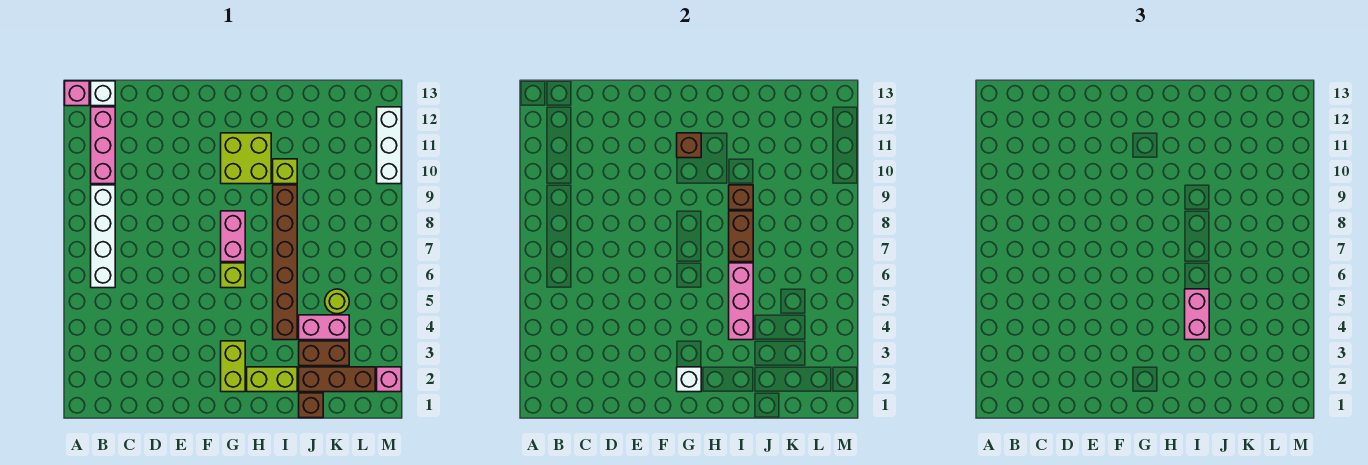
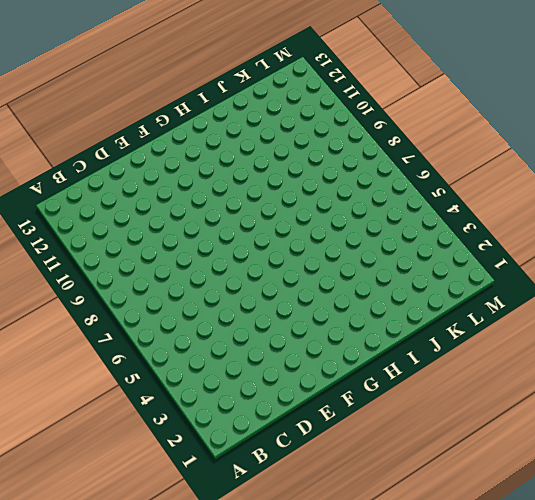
none -> pink 1x1 brick [65,81,89,106]
none -> white 1x4 brick [91,185,115,288]
none -> pink 1x3 brick [91,107,115,184]

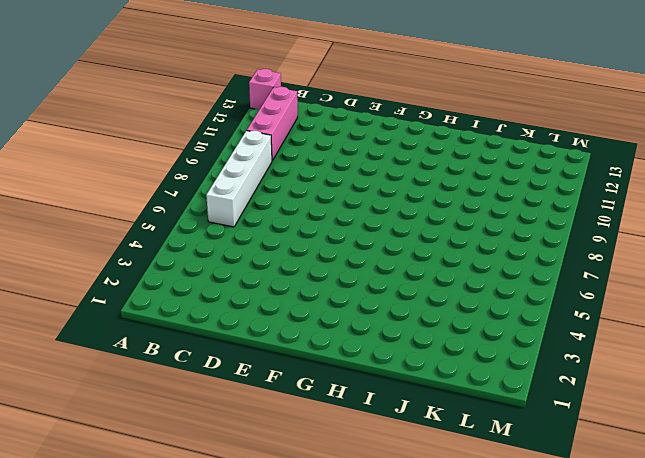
none -> white 1x1 brick [91,81,115,106]
none -> lime 1x2 brick [221,341,245,392]
none -> lime 1x1 brick [221,263,245,288]

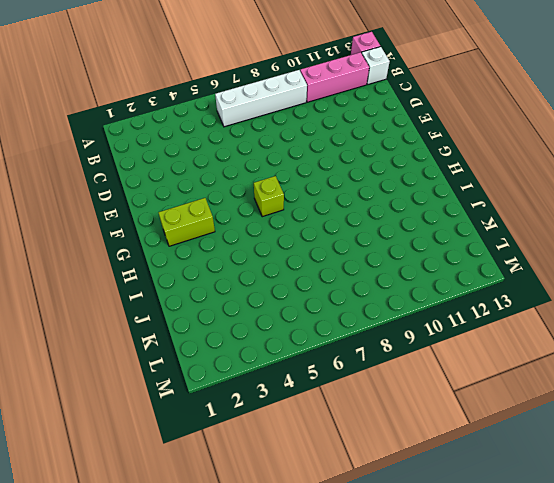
none -> pink 1x2 brick [221,211,245,262]
none -> lime 2x2 brick [221,133,271,184]
none -> lime 1x2 brick [247,367,297,392]

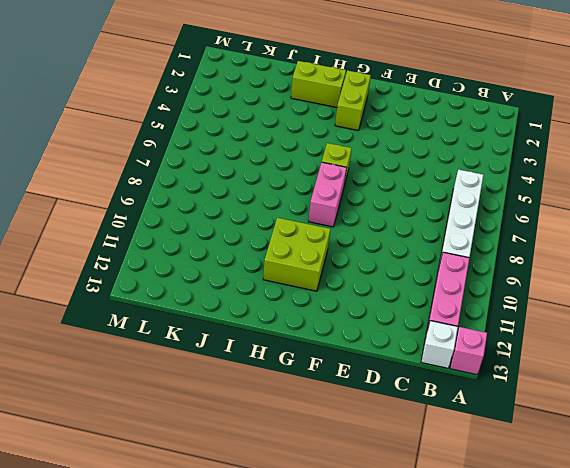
none -> brown 1x6 brick [273,185,297,340]
none -> lime 1x1 brick [273,159,297,184]
none -> brown 1x1 brick [299,393,323,418]

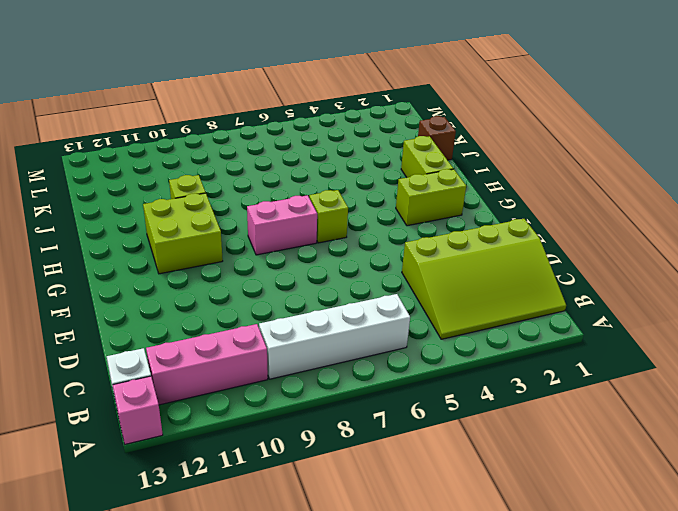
lime 3x4 slope [402,219,566,339] -> none
none -> brown 1x6 brick [273,185,297,340]
none -> brown 1x3 brick [299,367,375,392]
none -> brown 1x2 brick [299,341,349,366]

